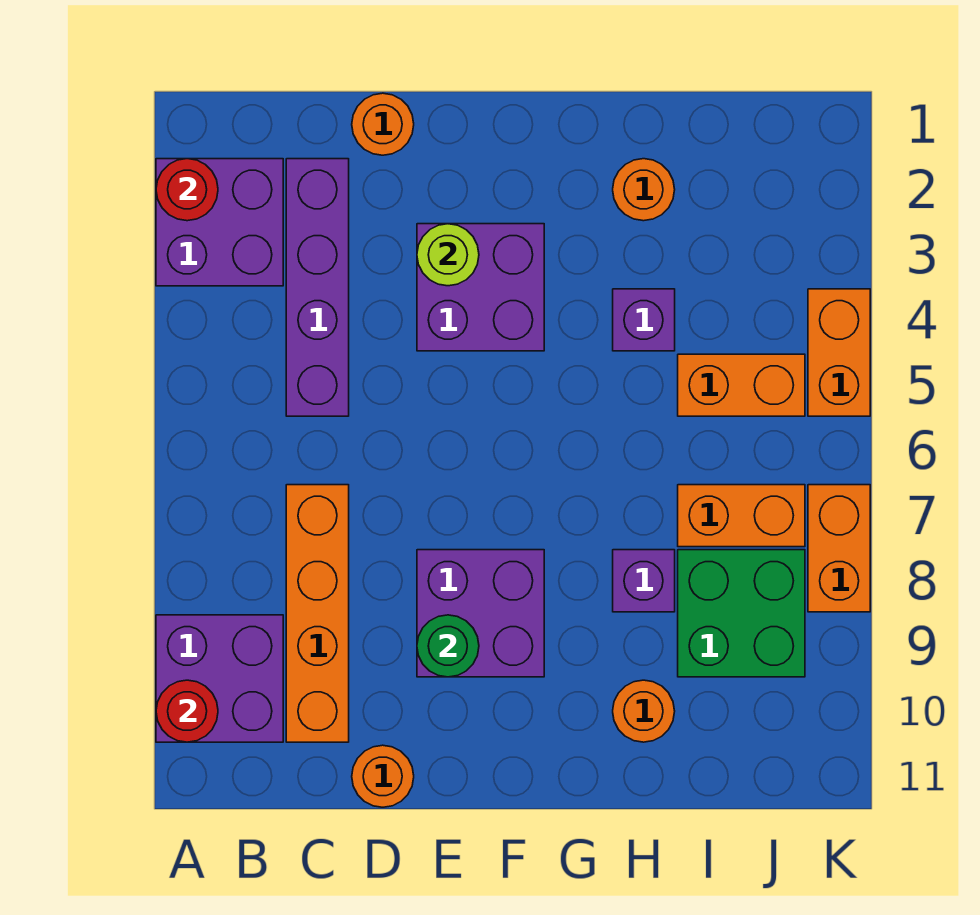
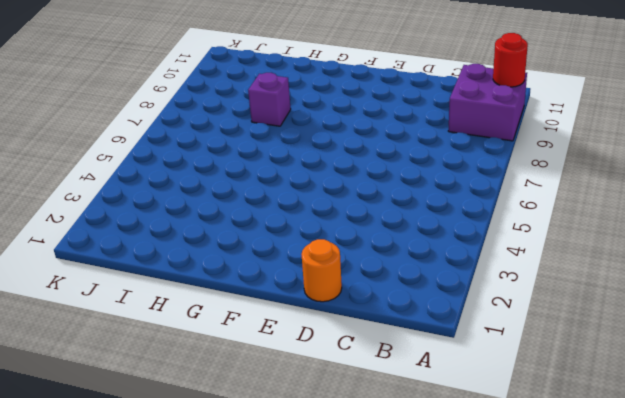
none -> purple 2x2 brick [156,159,283,286]
none -> purple 1x4 brick [286,159,349,416]
none -> orange 1x4 brick [286,485,349,742]

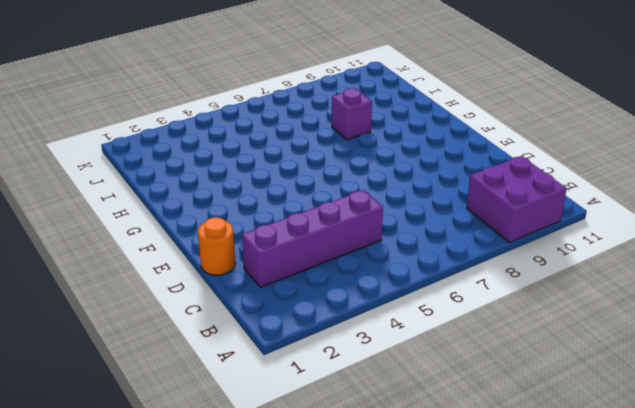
none -> purple 2x2 brick [156,159,283,286]
none -> orange 1x4 brick [286,485,349,742]
none -> orange 1x1 round brick [352,745,414,807]

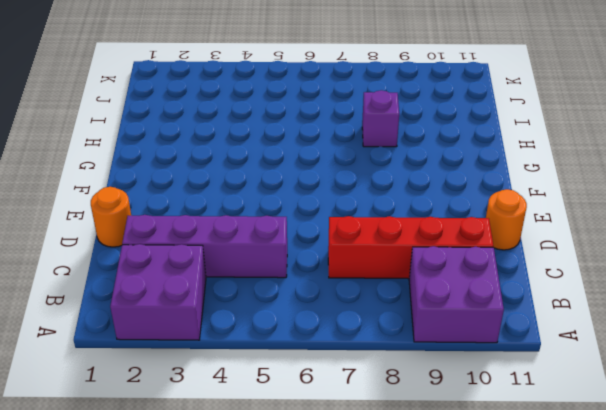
red 1x4 brick [328,216,493,279] -> orange 1x4 brick [286,485,349,742]
none -> purple 2x2 brick [417,224,544,351]
none -> purple 2x2 brick [417,550,544,677]
none -> orange 1x1 round brick [613,159,675,221]

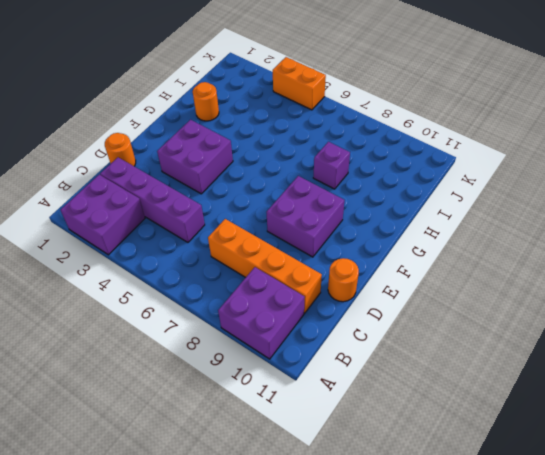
none -> purple 1x1 brick [613,289,675,351]
none -> orange 1x1 round brick [613,680,675,742]
none -> orange 1x2 brick [678,354,805,416]

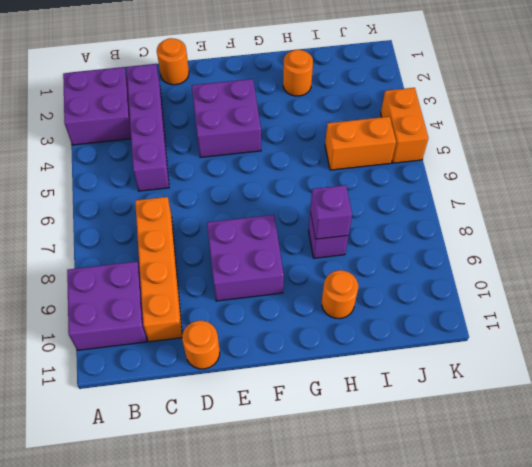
purple 1x1 brick [310,185,352,239] -> purple 1x1 brick moved to [613,289,675,351]
none -> orange 1x2 brick [678,485,805,547]
none -> green 2x2 brick [678,550,805,677]
none -> orange 1x2 brick [808,485,870,612]

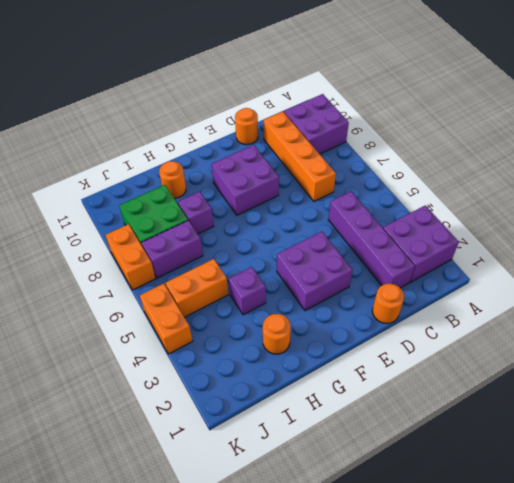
purple 1x2 brick [141,220,203,278] -> orange 1x2 brick [678,485,805,547]
none -> red 1x1 round brick [156,159,218,221]
none -> red 1x1 round brick [156,680,218,742]
none -> lime 1x1 round brick [417,224,479,286]

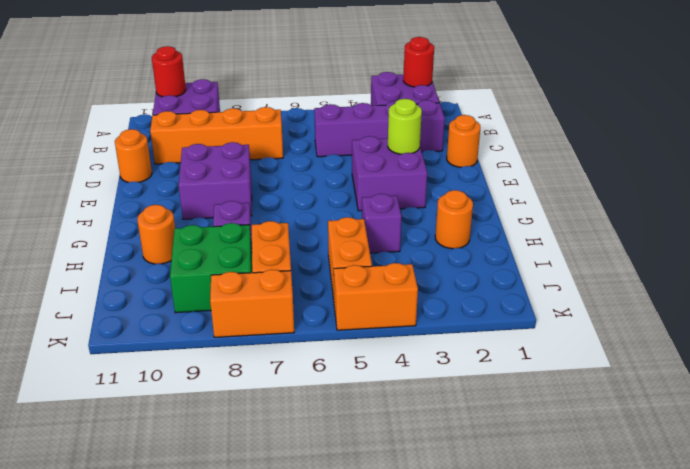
none -> green 1x1 round brick [417,615,479,677]

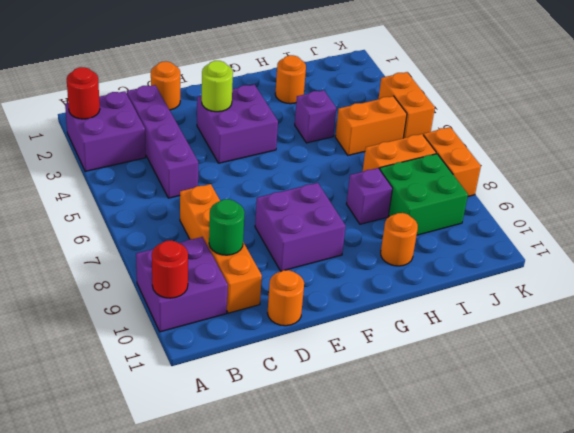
green 1x1 round brick [209,199,244,255] -> green 1x1 round brick moved to [417,615,479,677]

